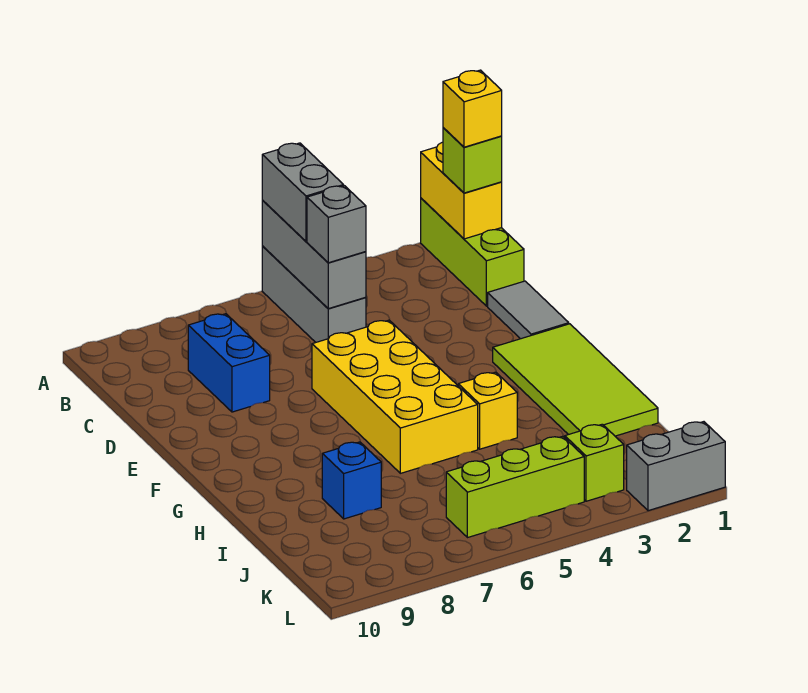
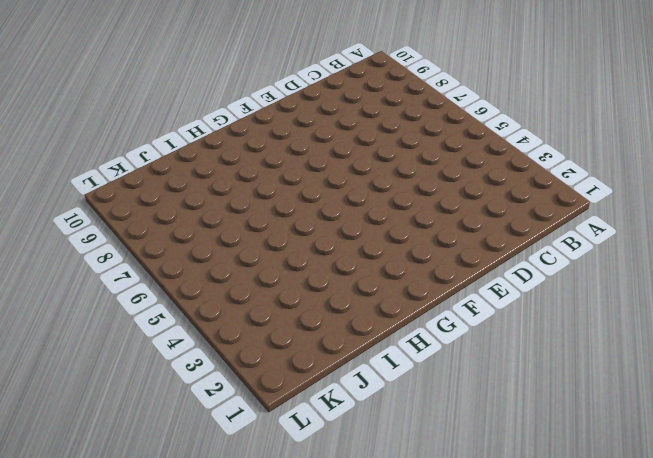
none -> lime 1x3 brick [421,198,524,306]
none -> grey 1x3 brick [262,246,366,342]
none -> blue 1x2 brick [188,314,270,412]

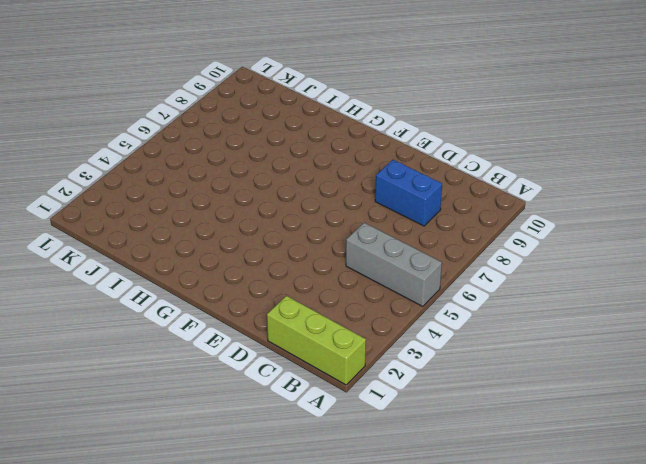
none -> grey 1x2 tile [488,281,569,339]
none -> yellow 2x4 brick [312,320,478,473]
none -> lime 2x4 tile [493,324,658,436]

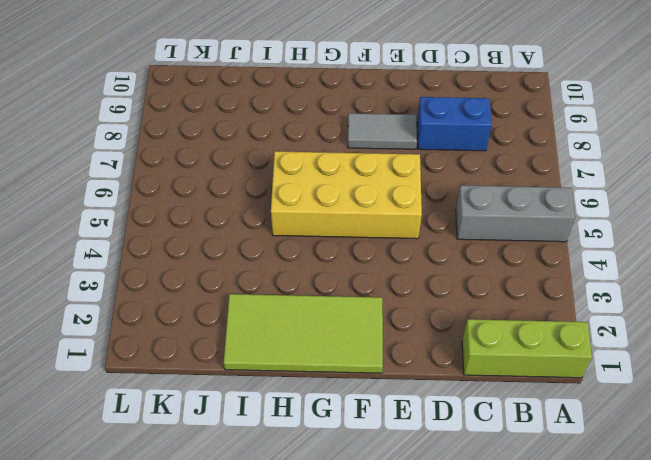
grey 1x2 tile [348,113,417,149] -> grey 1x2 tile moved to [488,281,569,339]
none -> yellow 1x1 brick [458,372,517,449]
none -> blue 1x1 brick [322,442,381,519]
none -> lime 1x1 brick [565,424,624,501]

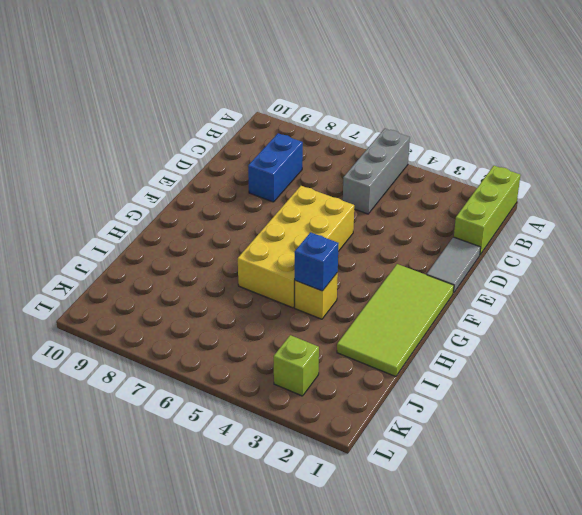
blue 1x1 brick [295,232,339,291] -> blue 1x1 brick moved to [322,442,381,519]
none -> lime 1x3 brick [446,436,584,538]
none -> grey 1x2 brick [627,422,725,511]
none -> yellow 1x2 brick [421,142,502,239]

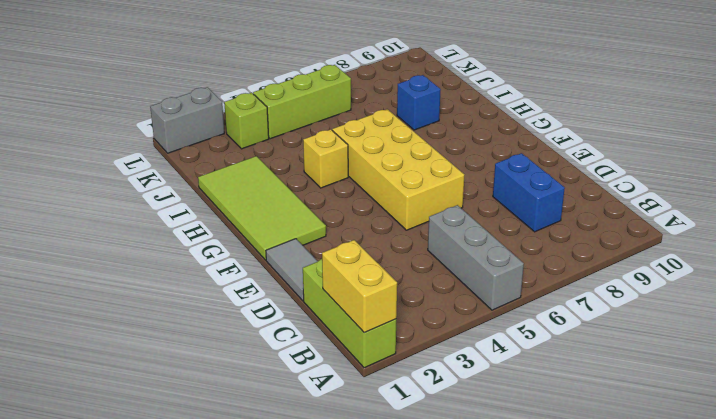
none -> grey 1x3 brick [262,201,366,309]
none -> grey 1x2 brick [262,143,344,241]
none -> lime 1x1 brick [443,128,502,193]

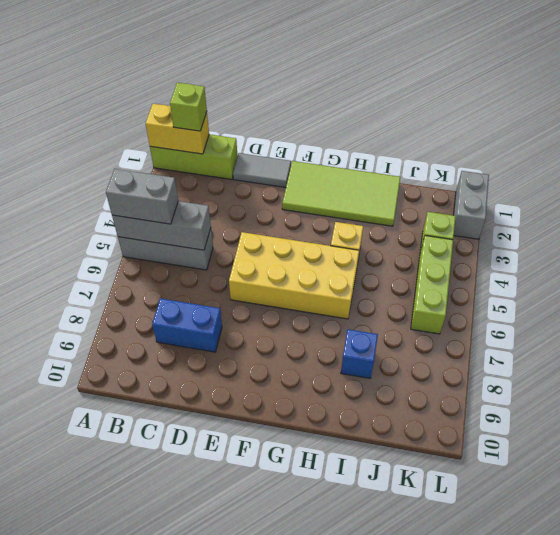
none -> grey 1x1 brick [307,186,366,263]
none -> yellow 1x1 brick [443,70,502,147]

